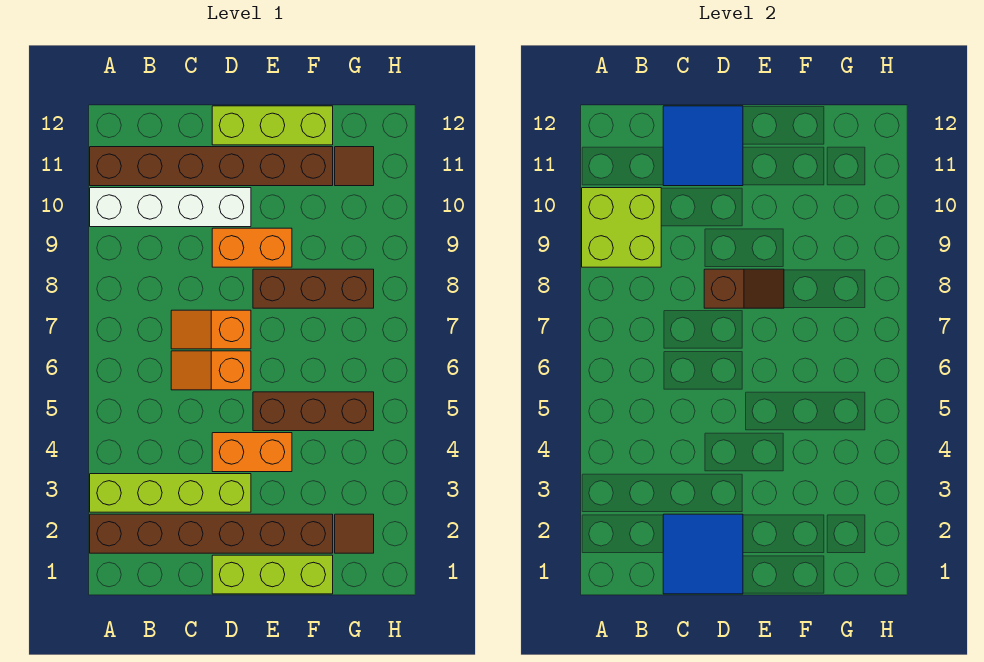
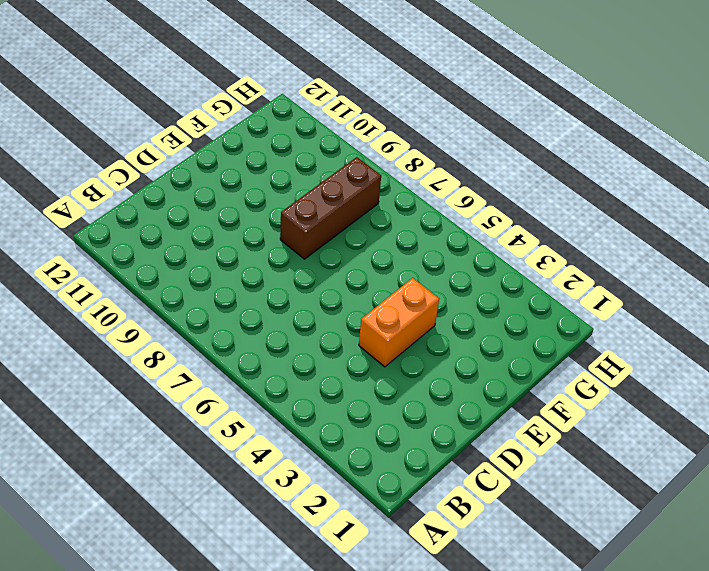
none -> brown 1x6 brick [90,514,333,553]
none -> lime 1x4 brick [90,474,251,512]
none -> white 1x4 brick [90,188,251,227]

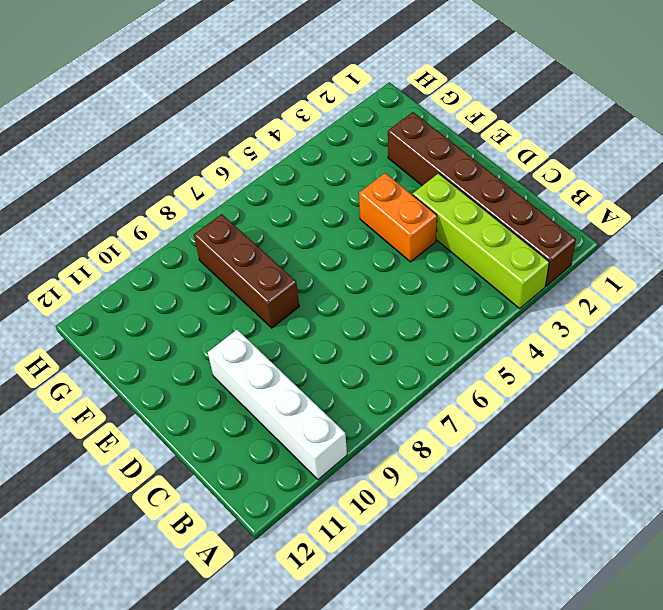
none -> brown 1x6 brick [90,147,333,186]
none -> orange 1x2 slope [171,351,251,390]
none -> orange 1x2 slope [171,310,251,349]

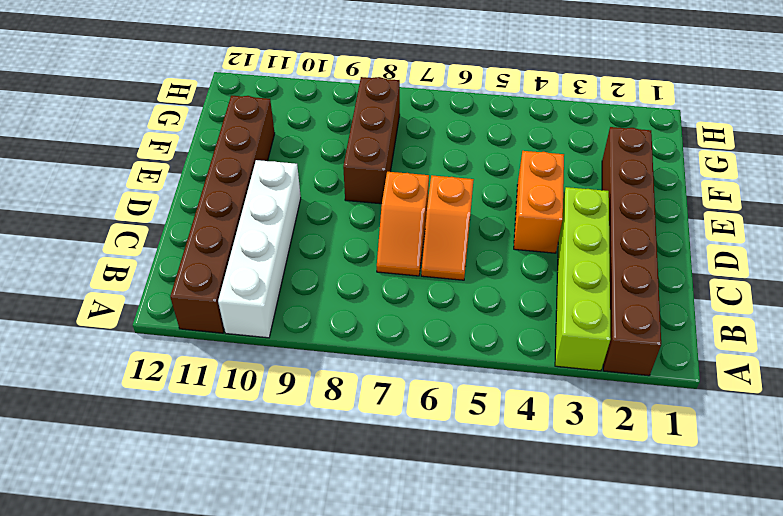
none -> lime 1x3 brick [212,555,333,594]
none -> orange 1x2 brick [212,228,292,267]
none -> lime 1x3 brick [212,106,333,145]

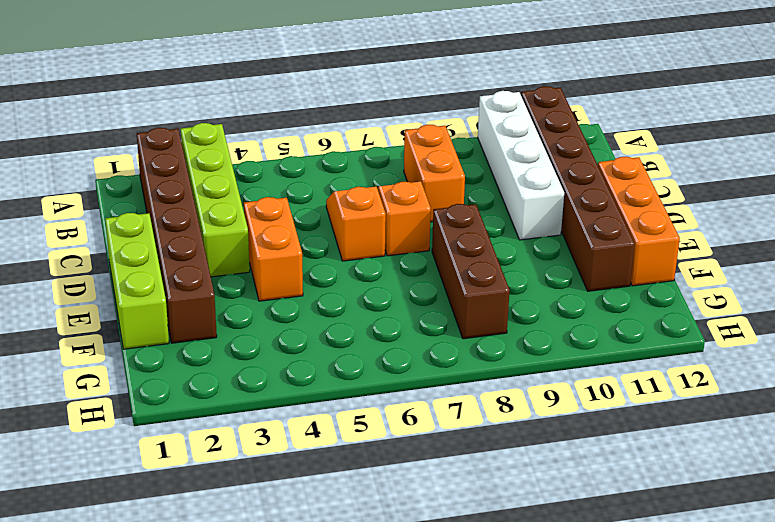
orange 1x2 brick [404,125,465,222] -> orange 1x2 brick moved to [212,228,292,267]
orange 1x3 brick [598,157,680,286] -> lime 1x3 brick [212,106,333,145]
none -> brown 1x3 brick [253,392,374,431]
none -> brown 1x1 tile [335,514,374,553]
none -> brown 1x1 tile [335,147,374,186]

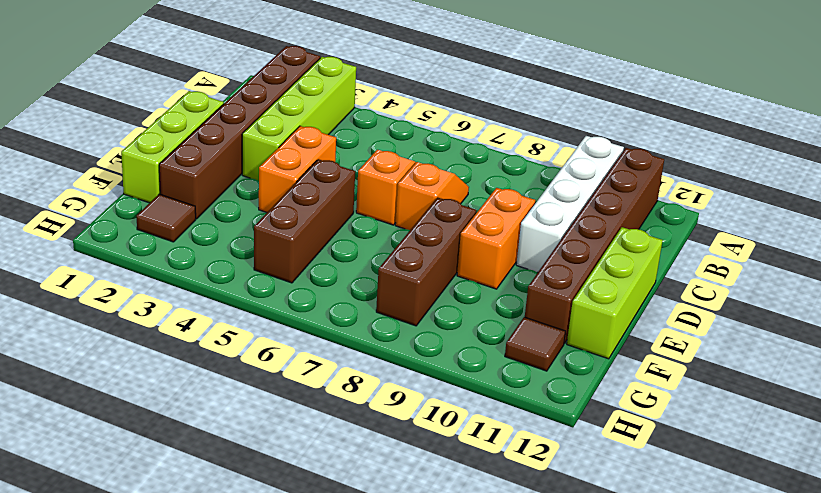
none -> lime 2x2 brick [582,188,661,267]
none -> blue 2x2 tile [663,514,743,594]
none -> blue 2x2 tile [663,106,743,186]

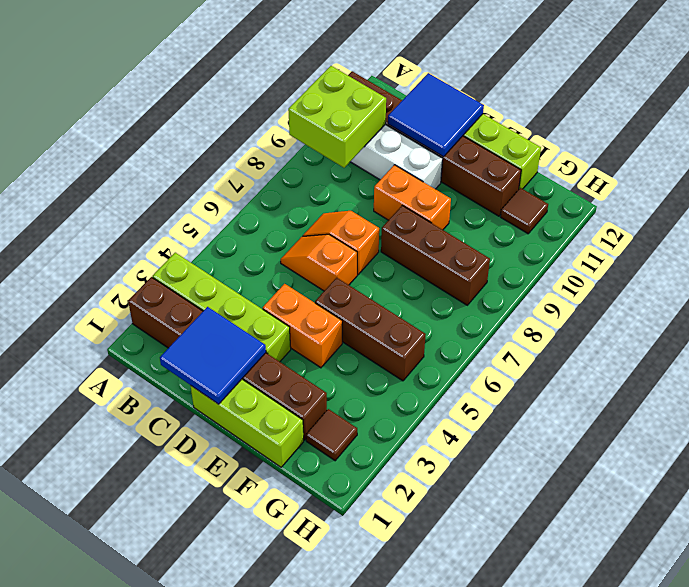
none -> brown 1x2 slope [704,269,784,308]

